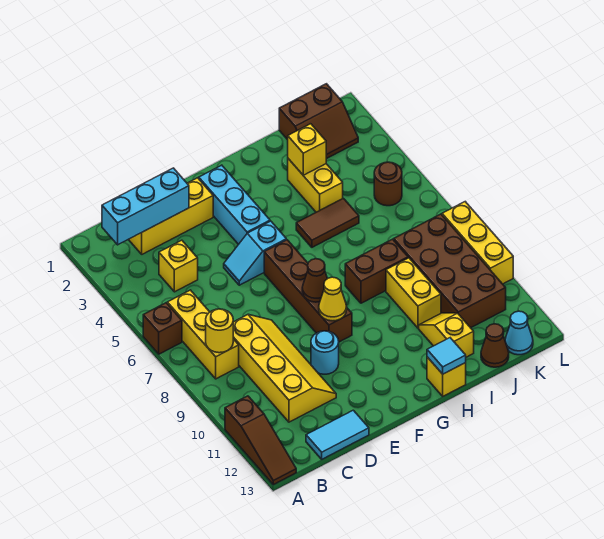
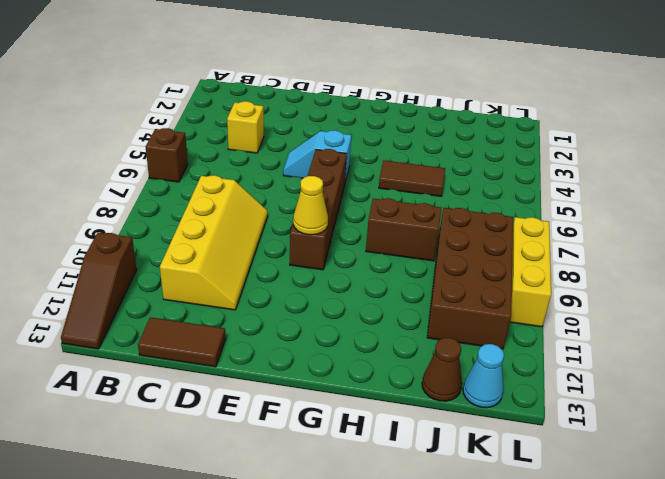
brown 1x2 tile [138,317,226,367] -> cyan 1x2 tile [306,410,369,459]
none -> yellow 1x3 brick [167,290,239,379]
none -> yellow 1x3 brick [128,178,213,254]
none -> cyan 1x1 round brick [311,331,339,374]

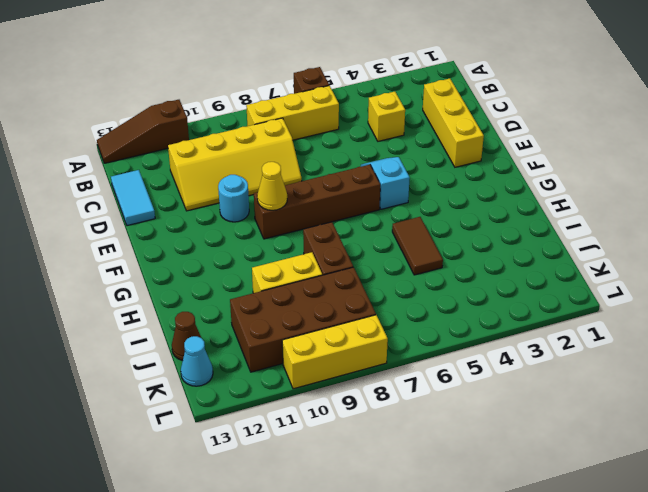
none -> cyan 1x3 brick [199,165,270,244]
none -> yellow 1x1 brick [427,357,466,396]
none -> yellow 1x2 brick [288,159,343,212]

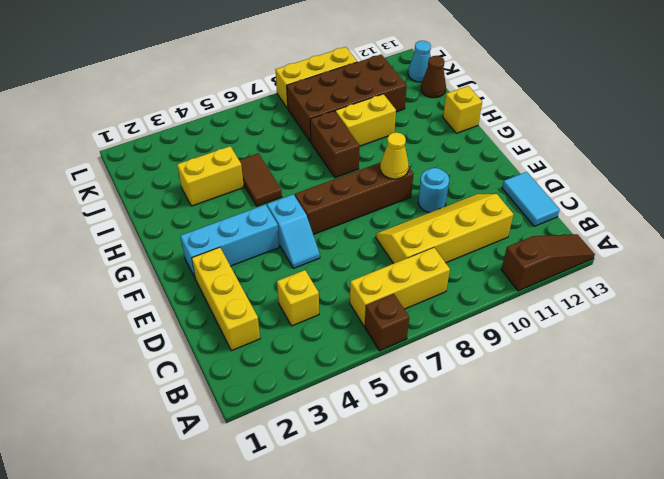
none -> yellow 1x2 slope [419,313,474,357]
none -> brown 2x2 slope [279,84,358,159]
none -> brown 1x1 round brick [374,162,402,206]

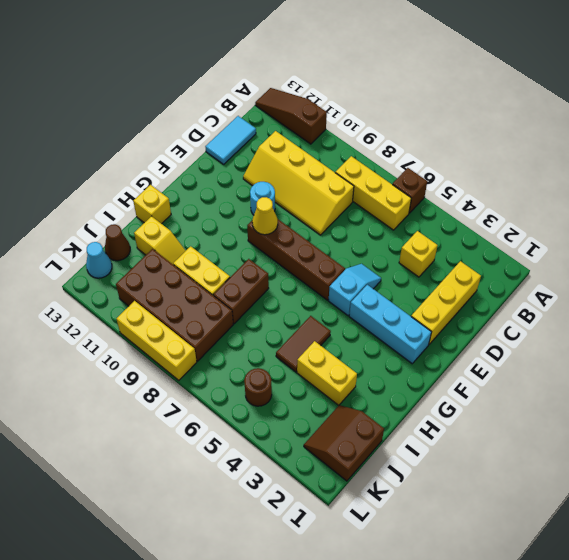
none -> cyan 1x3 brick [102,168,189,245]
none -> yellow 1x1 round brick [206,309,233,353]
none -> brown 1x1 cone [302,259,327,302]

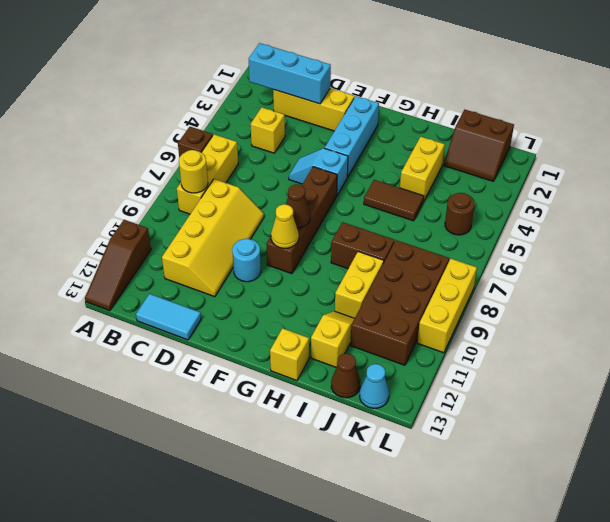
none -> cyan 1x1 tile [427,338,466,374]
none -> yellow 1x1 brick [288,124,326,175]

